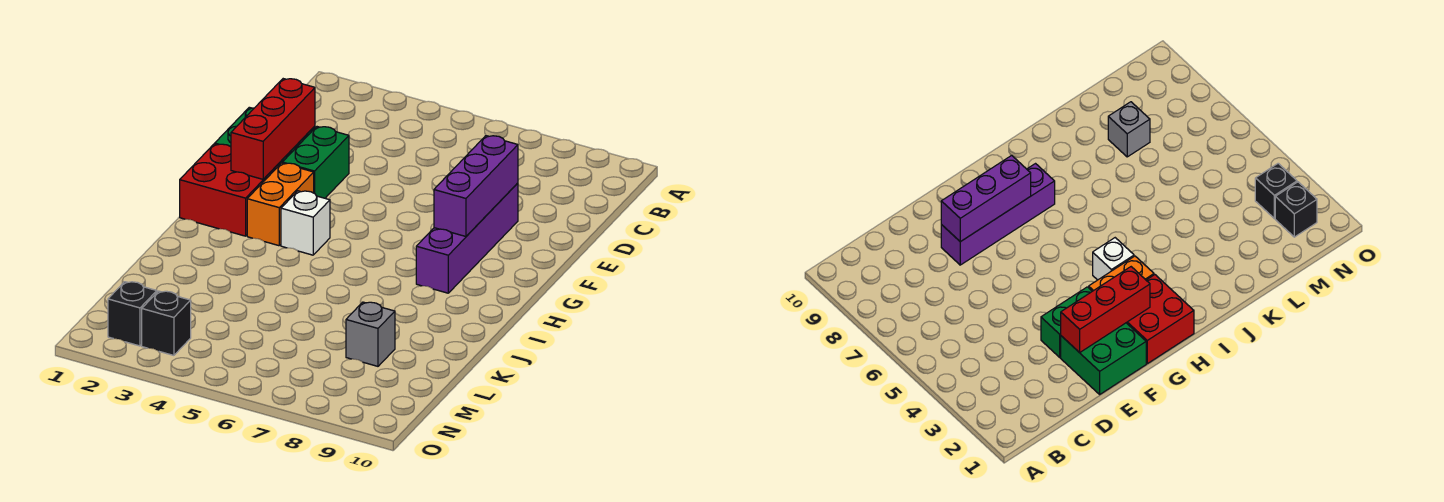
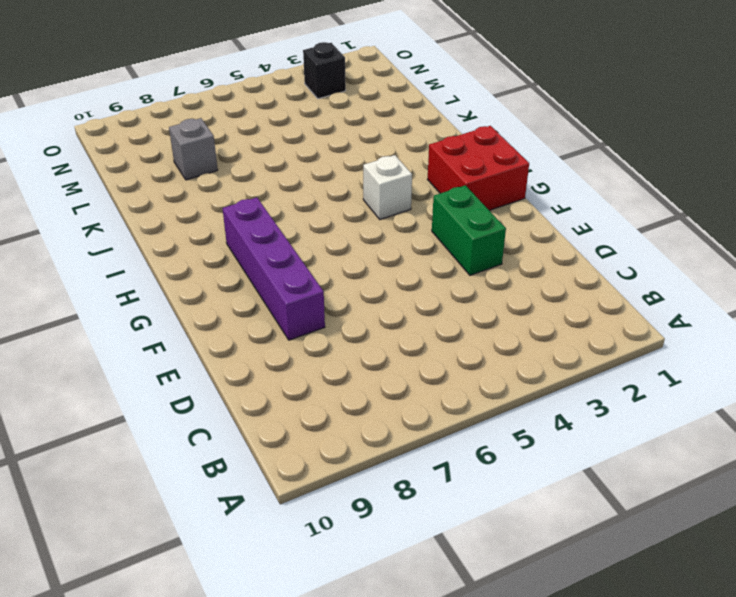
none -> green 2x2 brick [1061,323,1146,394]
none -> orange 1x2 brick [247,163,314,246]

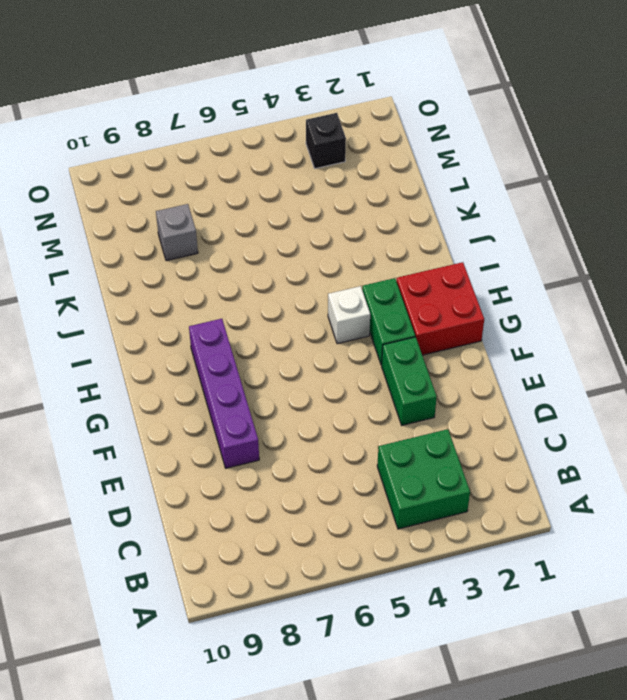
green 2x2 brick [377,429,470,529] -> green 2x2 brick moved to [1061,323,1146,394]
green 1x2 brick [362,278,415,365] -> orange 1x2 brick [247,163,314,246]
none -> black 1x1 brick [108,282,157,346]
none -> red 1x3 brick [231,79,315,179]

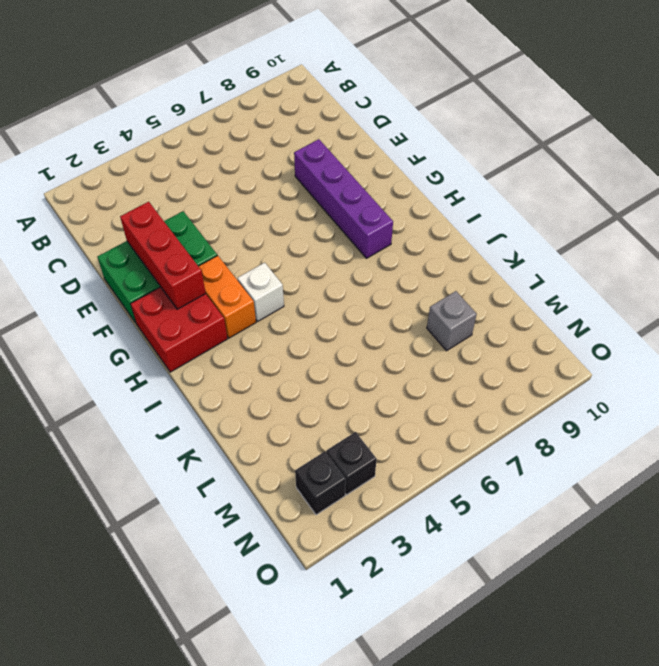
none -> purple 1x3 brick [434,136,518,236]

